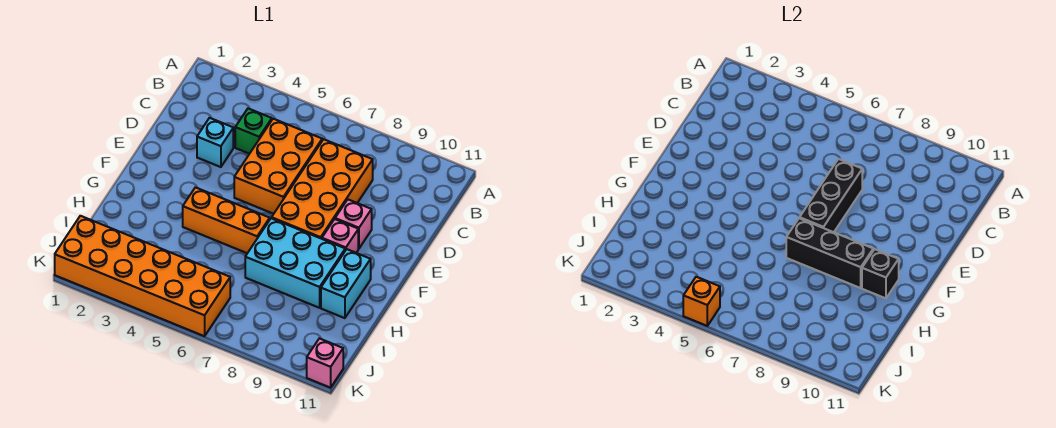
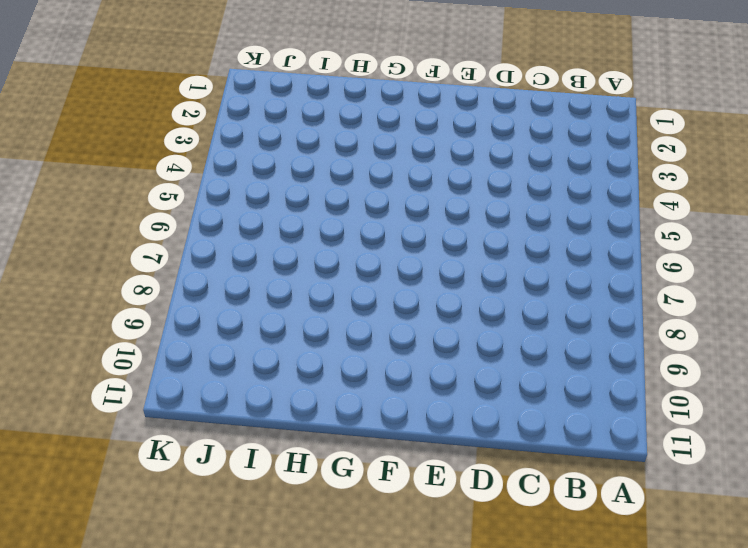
none -> green 1x1 brick [235,109,272,154]
none -> orange 2x3 brick [234,119,322,214]
none -> orange 2x4 brick [272,139,373,239]

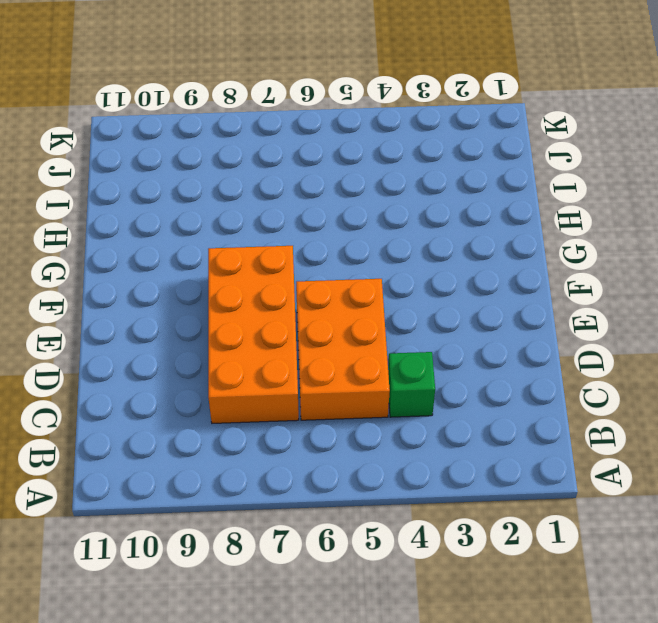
none -> cyan 1x1 brick [197,118,233,167]
none -> pink 1x1 brick [335,200,372,249]
none -> pink 1x1 brick [322,219,358,253]

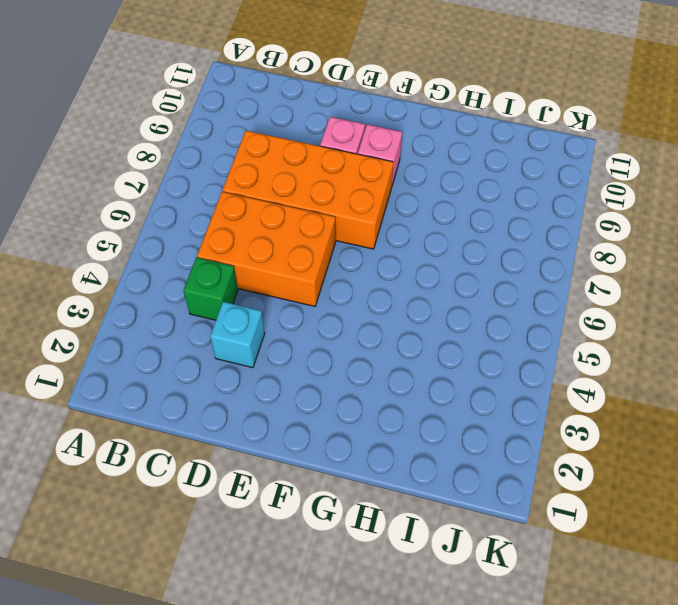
none -> orange 1x3 brick [183,187,270,253]
none -> cyan 2x3 brick [245,218,345,308]
none -> cyan 1x2 brick [321,249,371,318]

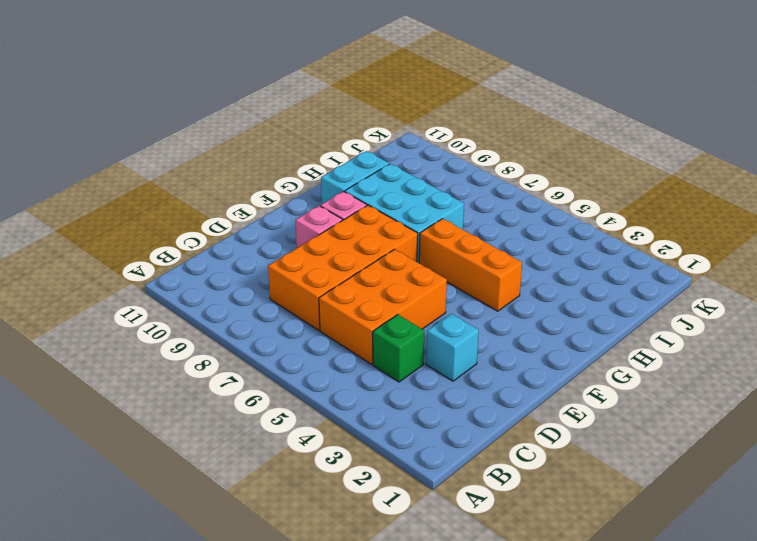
none -> orange 2x6 brick [55,216,230,336]
none -> pink 1x1 brick [307,338,343,388]
none -> black 1x3 brick [800,159,862,232]

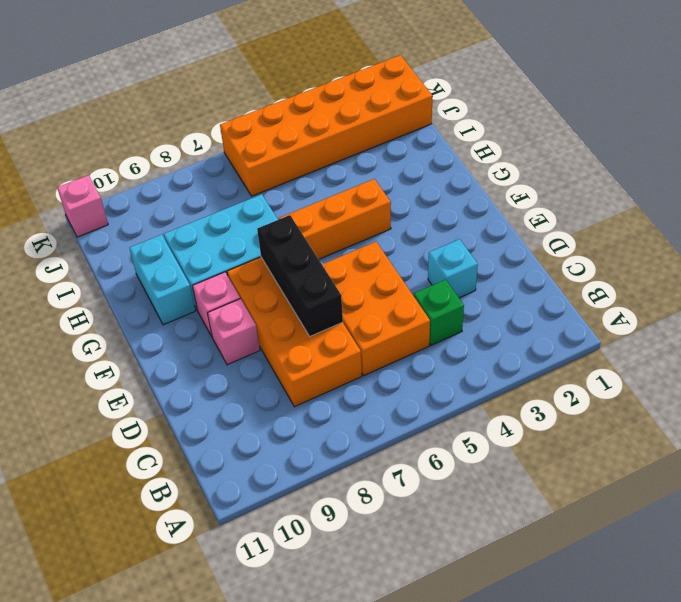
none -> black 1x3 brick [786,218,873,288]
none -> black 1x1 brick [862,249,899,298]
none -> orange 1x1 brick [683,277,720,326]

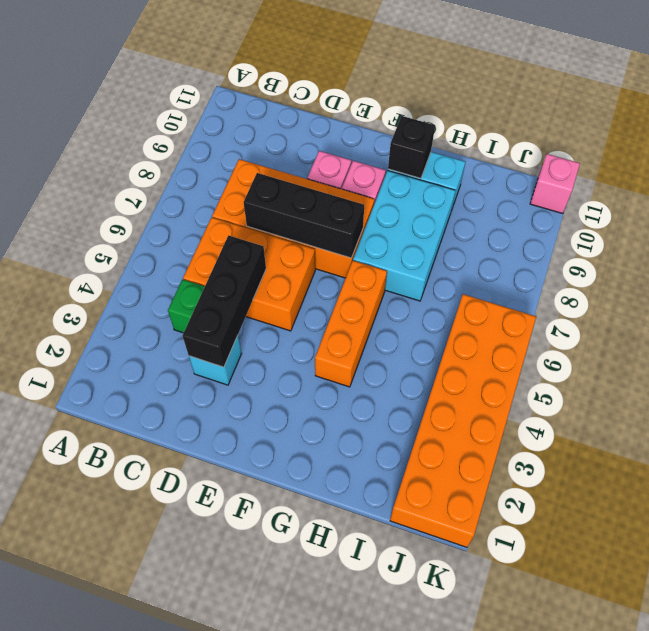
black 1x3 brick [182,235,266,367] -> black 1x3 brick moved to [786,218,873,288]
none -> orange 1x1 brick [683,277,720,326]

